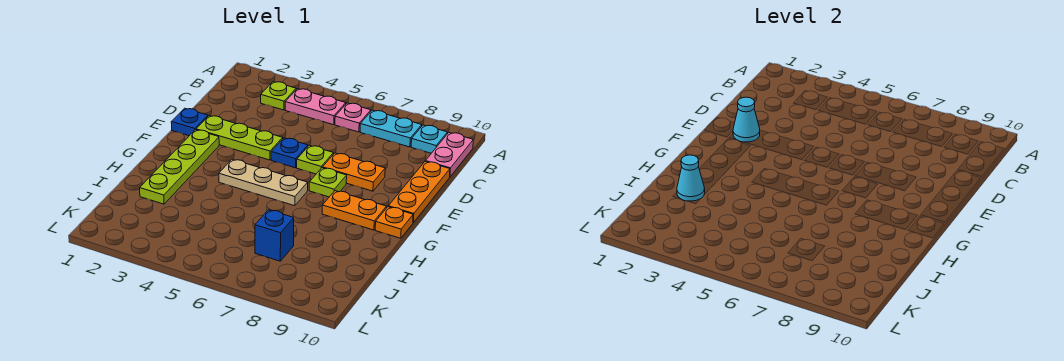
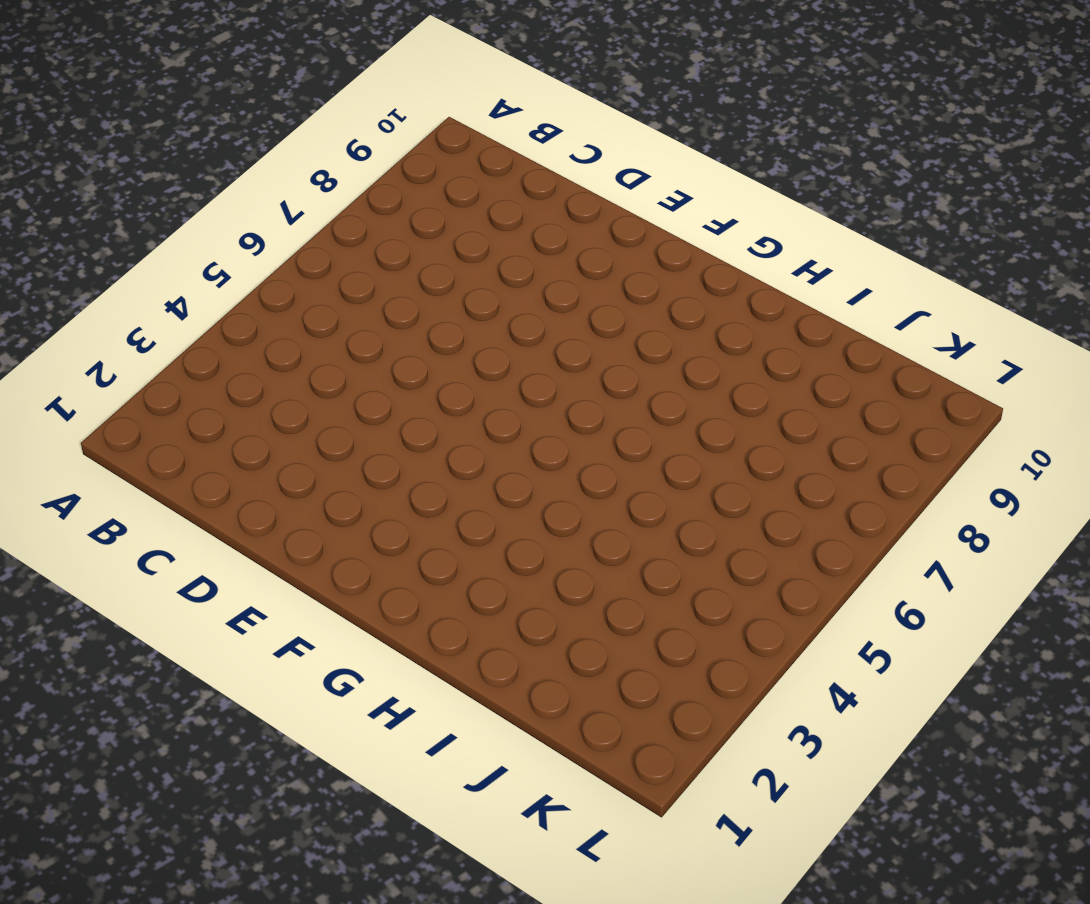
none -> lime 1x1 plate [261,82,296,110]
none -> pink 1x2 plate [285,89,346,125]
none -> pink 1x1 plate [335,103,371,132]

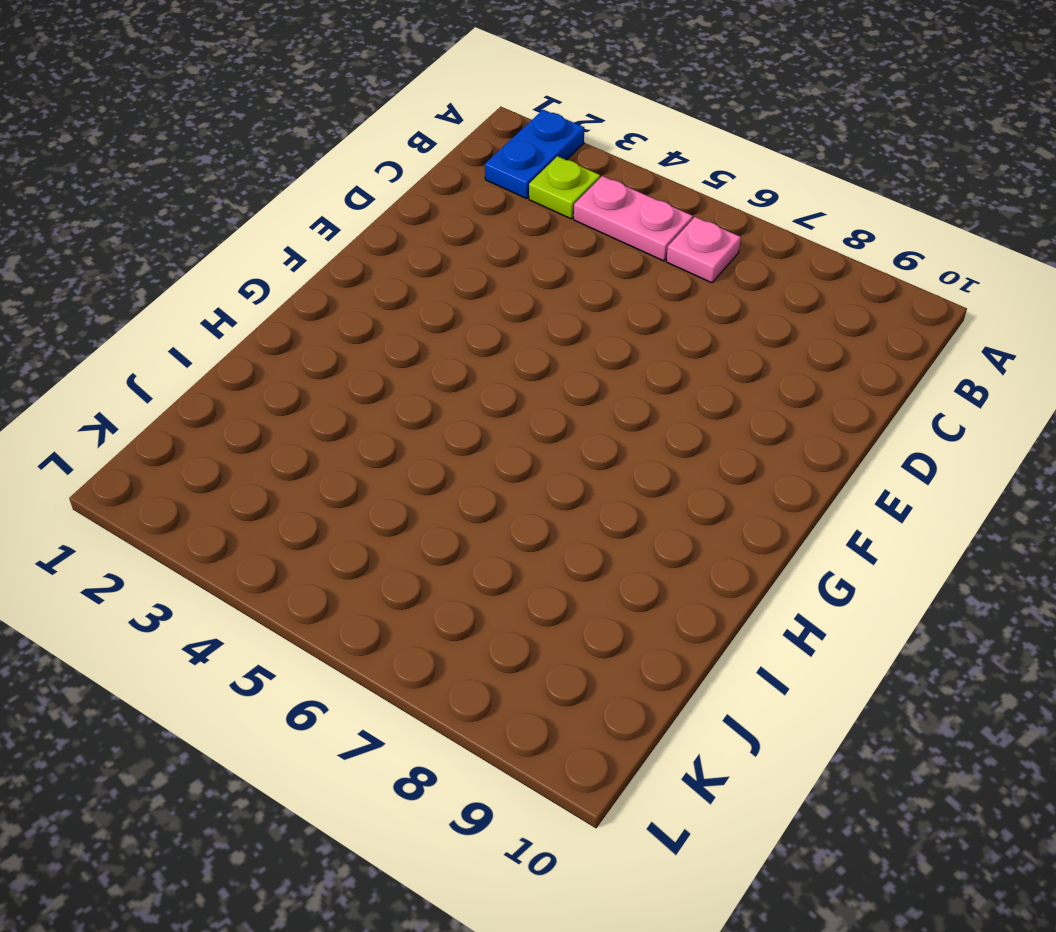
blue 1x2 plate [485,110,584,198] -> none
none -> cyan 1x2 plate [360,110,422,147]
none -> cyan 1x1 plate [411,125,447,153]
none -> pink 1x2 plate [426,133,473,177]

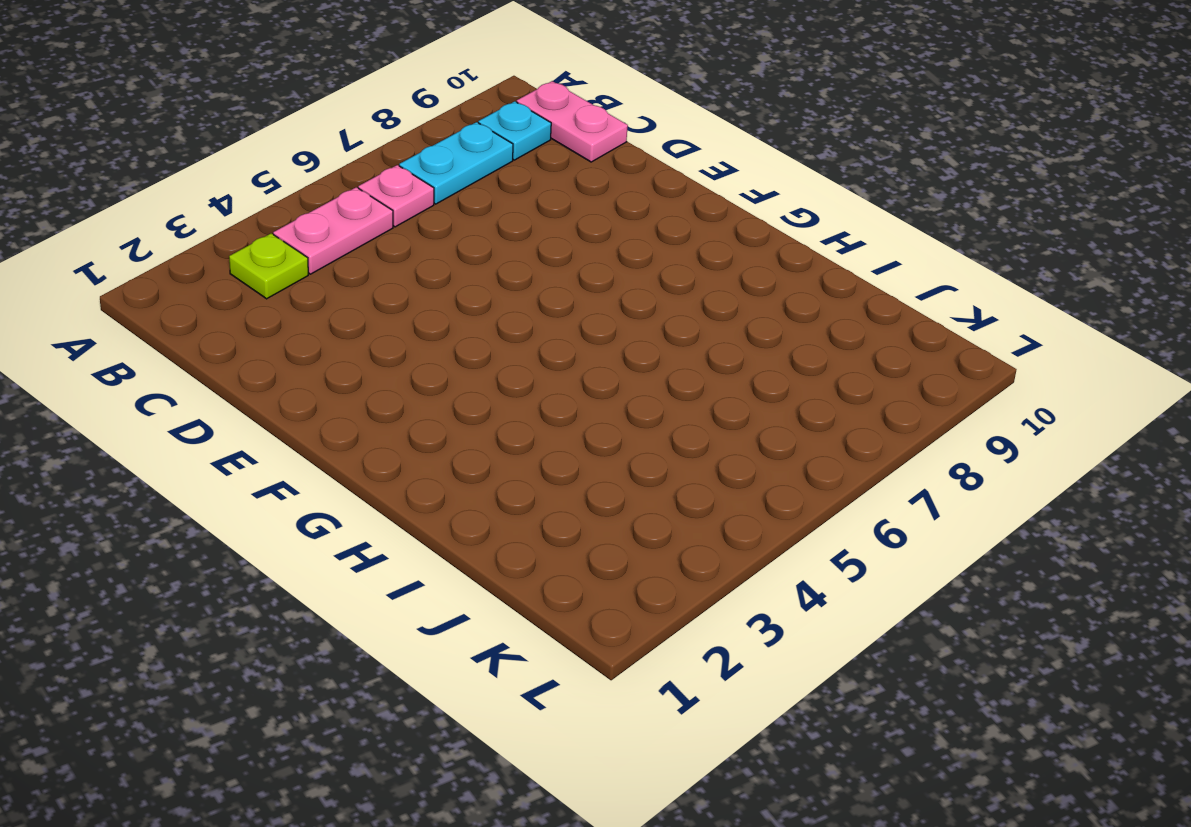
none -> orange 1x3 plate [388,161,450,222]
none -> blue 1x1 plate [171,108,208,136]
none -> lime 1x3 plate [196,116,283,160]

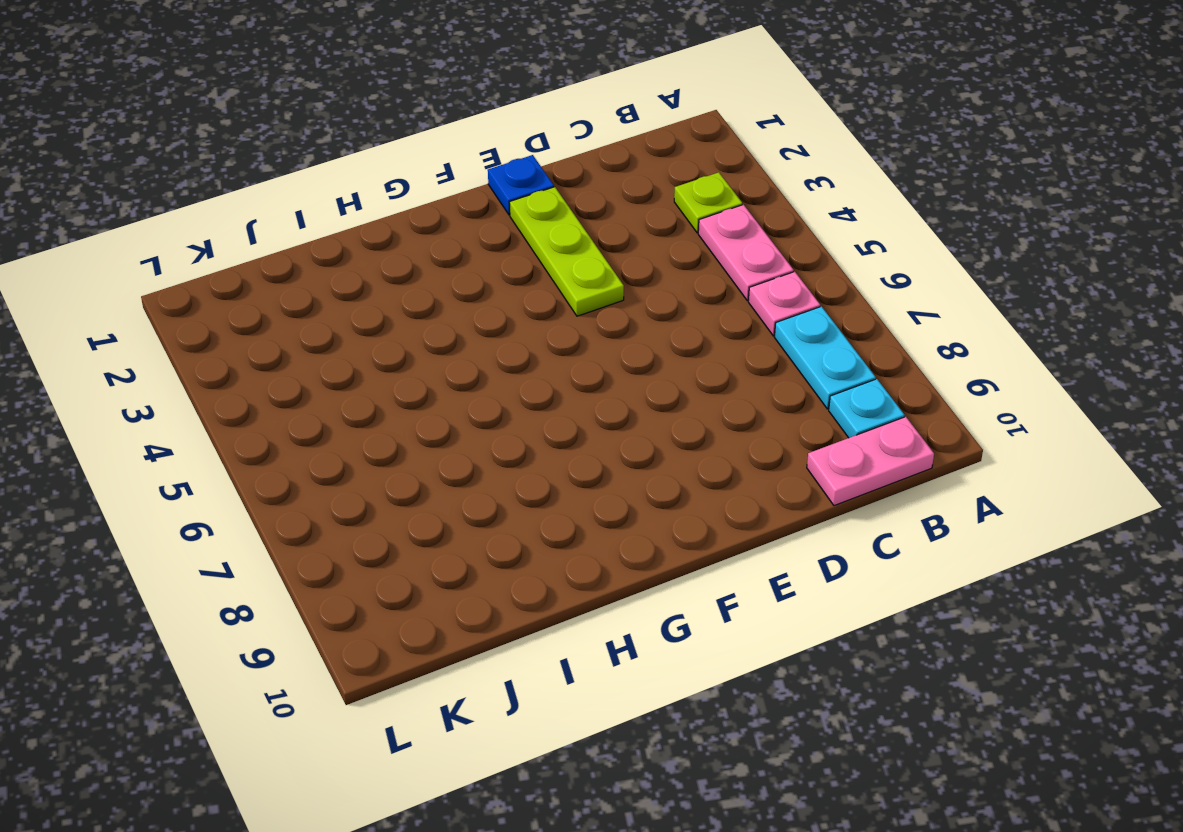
none -> orange 1x3 plate [388,161,450,222]
none -> blue 1x1 plate [271,138,308,168]
none -> lime 1x1 plate [297,145,334,174]

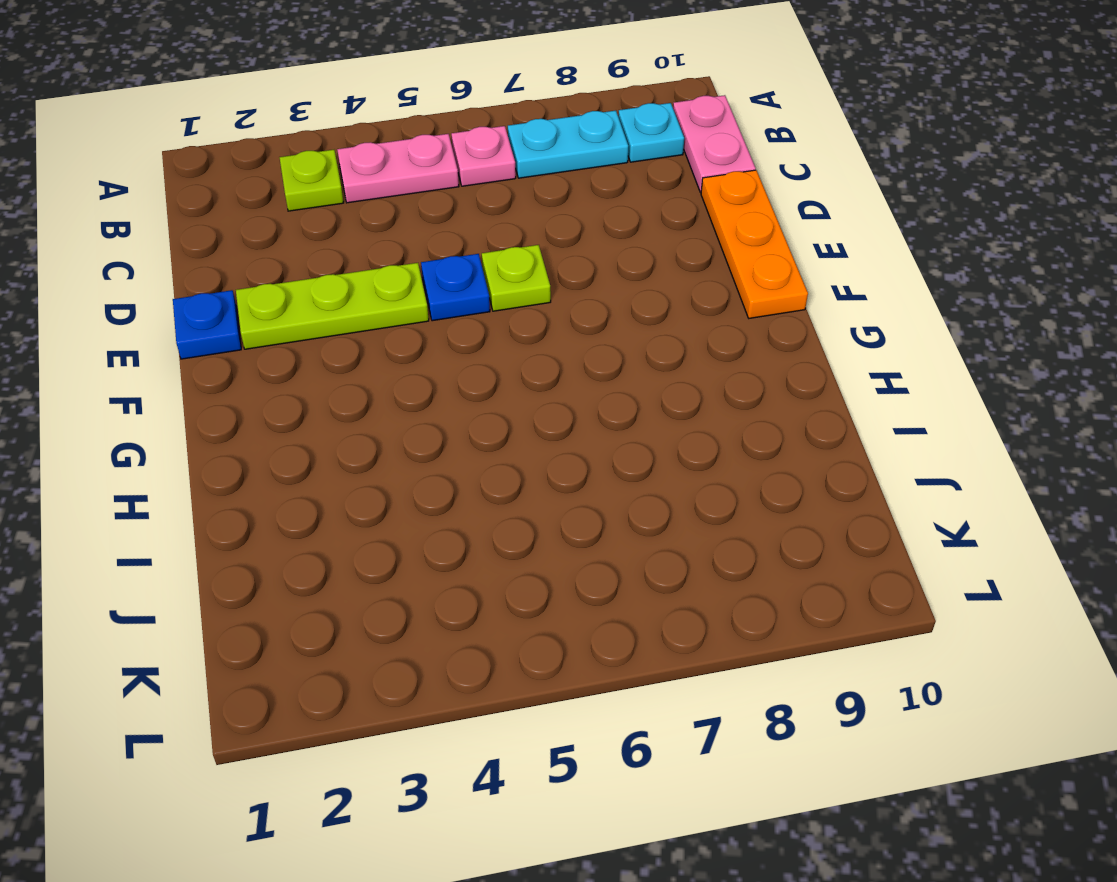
none -> orange 1x2 plate [323,153,385,191]
none -> lime 1x4 plate [140,130,219,204]
none -> lime 1x1 plate [309,168,347,197]

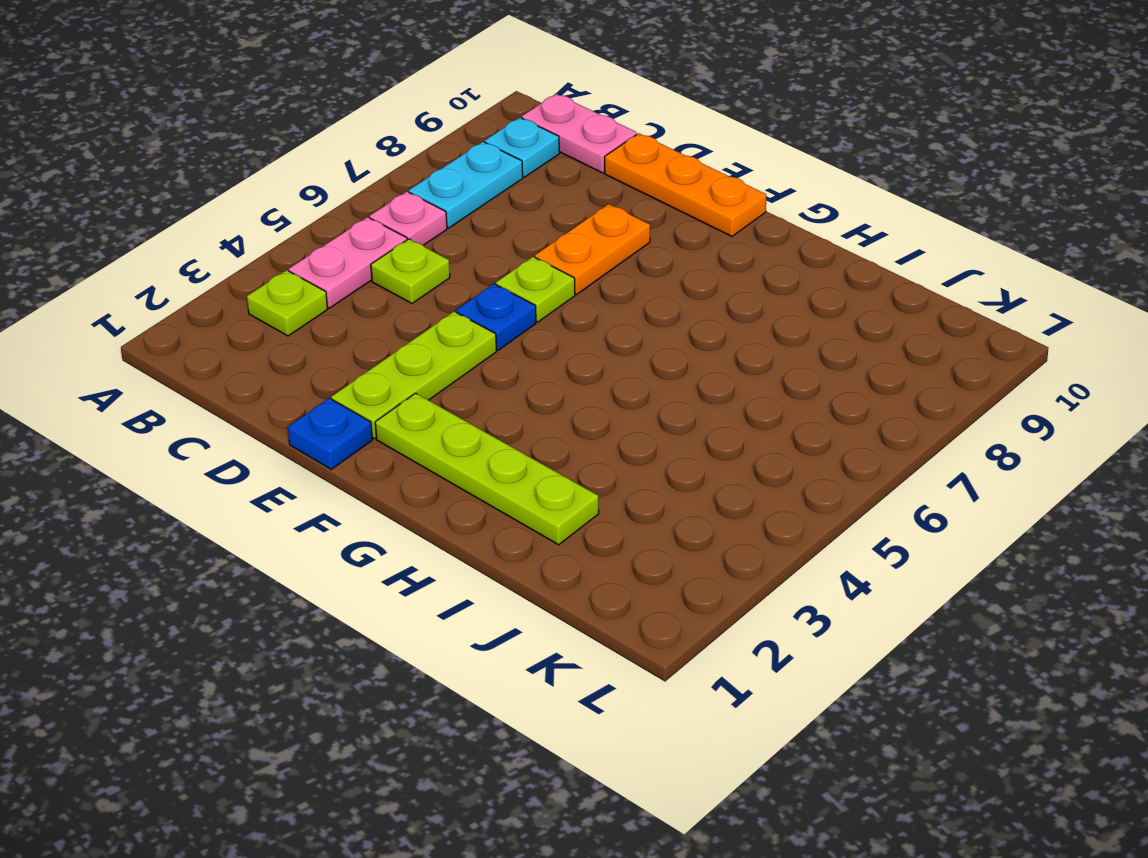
lime 1x1 plate [371,239,450,303] -> lime 1x1 plate moved to [309,168,347,197]
none -> tan 1x3 plate [219,159,308,206]
none -> orange 1x2 plate [322,191,386,230]
none -> orange 1x1 plate [375,207,413,238]

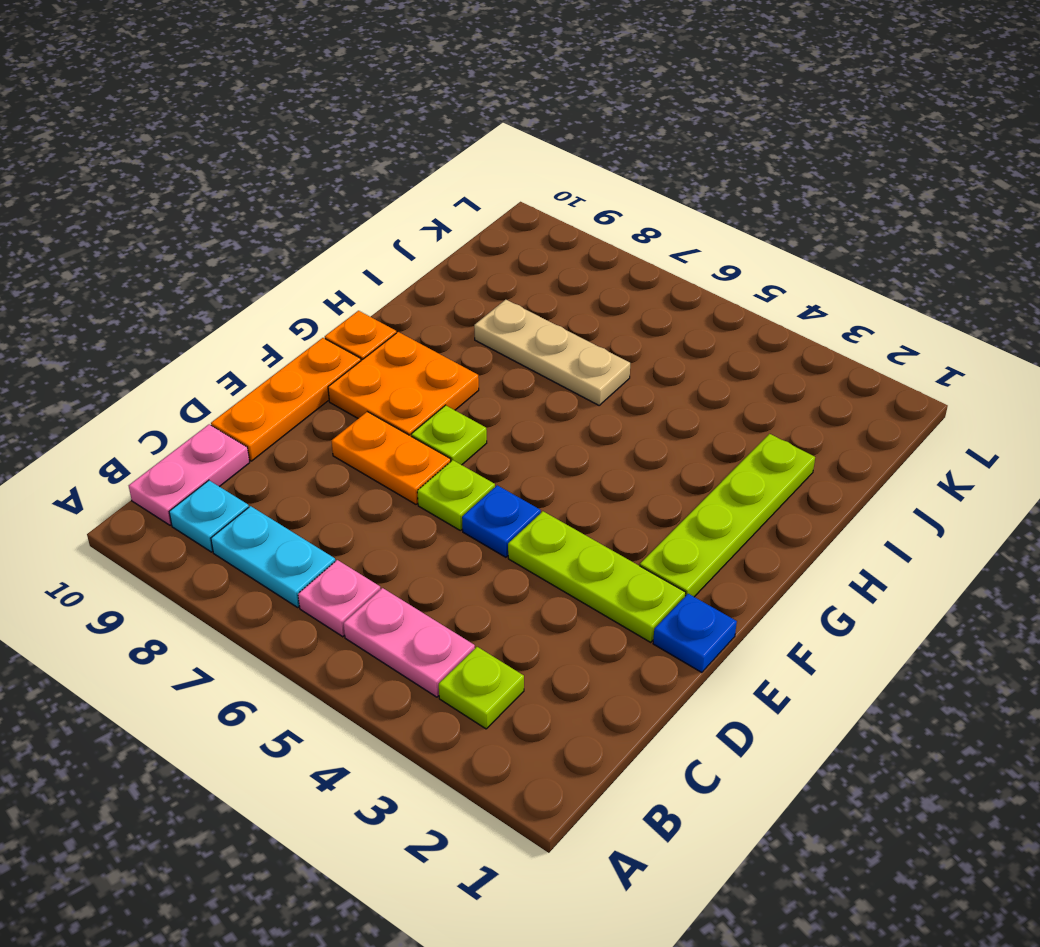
orange 2x2 plate [328,332,479,436] -> orange 1x2 plate [322,191,386,230]
tan 1x3 plate [474,300,630,405] -> tan 1x3 plate moved to [219,159,308,206]
none -> blue 1x1 brick [255,210,294,261]
none -> cyan 1x1 cone [733,97,760,142]
none -> cyan 1x1 cone [677,155,705,201]

